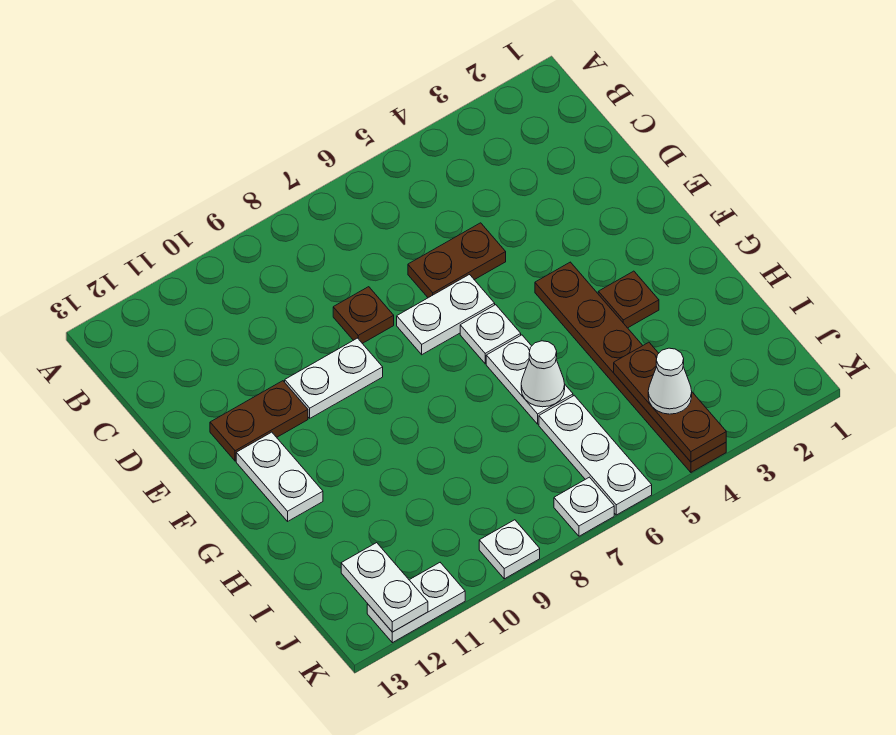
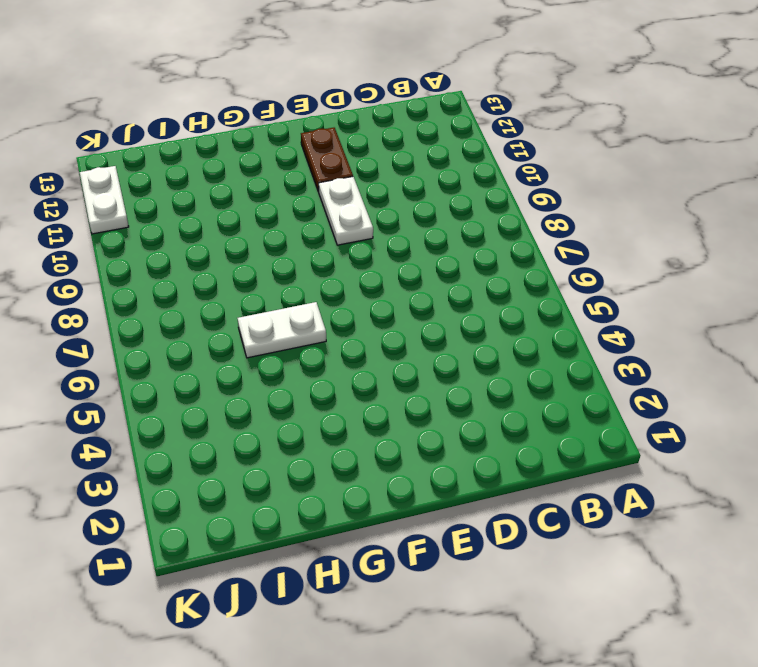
none -> brown 1x2 plate [408,223,506,298]
none -> brown 1x1 plate [333,287,394,343]
none -> white 1x2 plate [397,275,495,355]

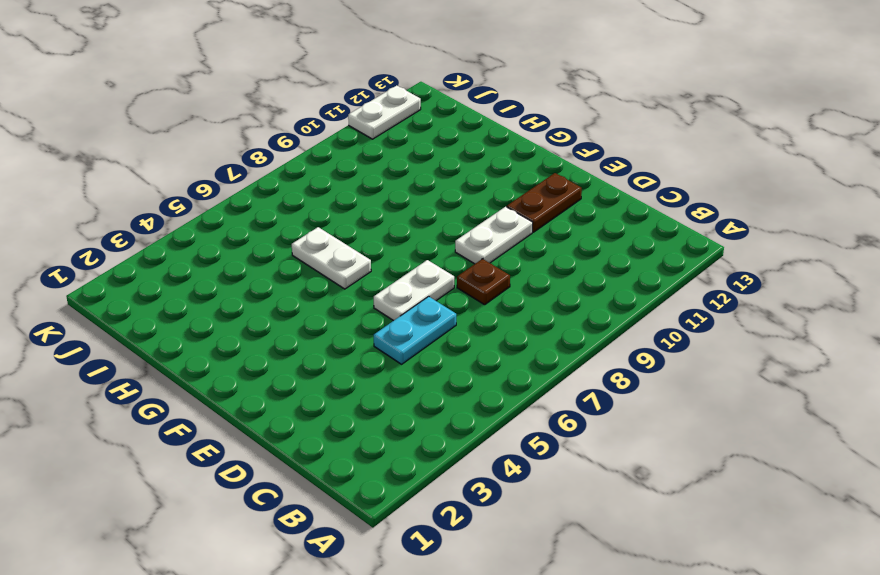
cyan 1x2 plate [374,296,456,364] -> brown 1x2 plate [408,223,506,298]
none -> brown 1x6 plate [535,262,726,472]
none -> white 1x1 plate [460,305,521,364]
none -> white 1x2 plate [236,432,323,521]

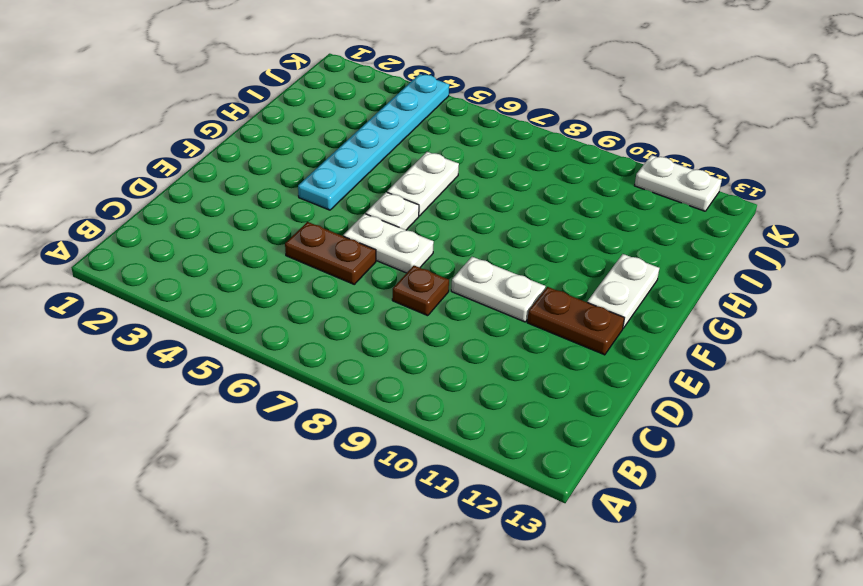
cyan 1x6 plate [298,74,449,210] -> brown 1x6 plate [535,262,726,472]
none -> brown 1x1 plate [598,271,659,328]
none -> white 1x3 plate [539,395,652,515]
none -> white 1x1 plate [554,477,614,536]

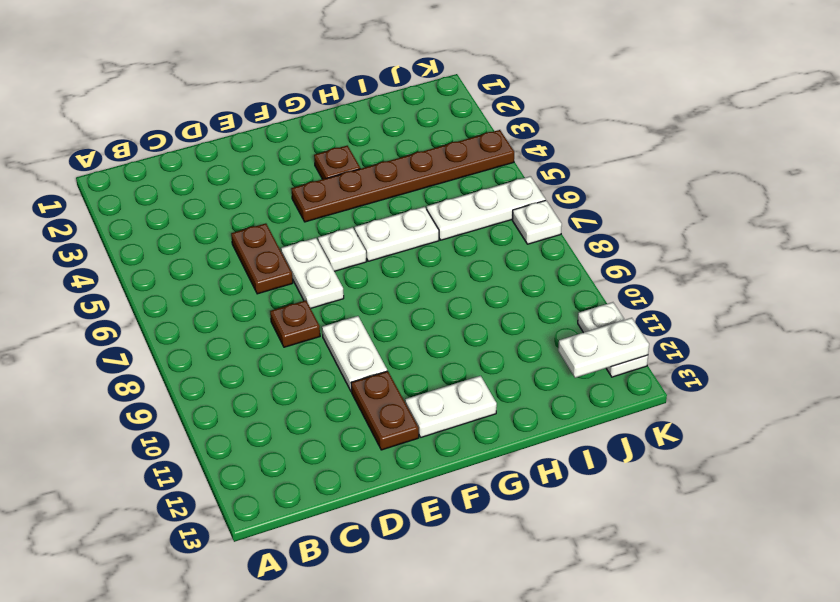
none -> white 1x1 plate [479,520,540,579]
none -> white 1x1 cone [521,341,565,407]
none -> brown 1x3 plate [614,342,726,462]

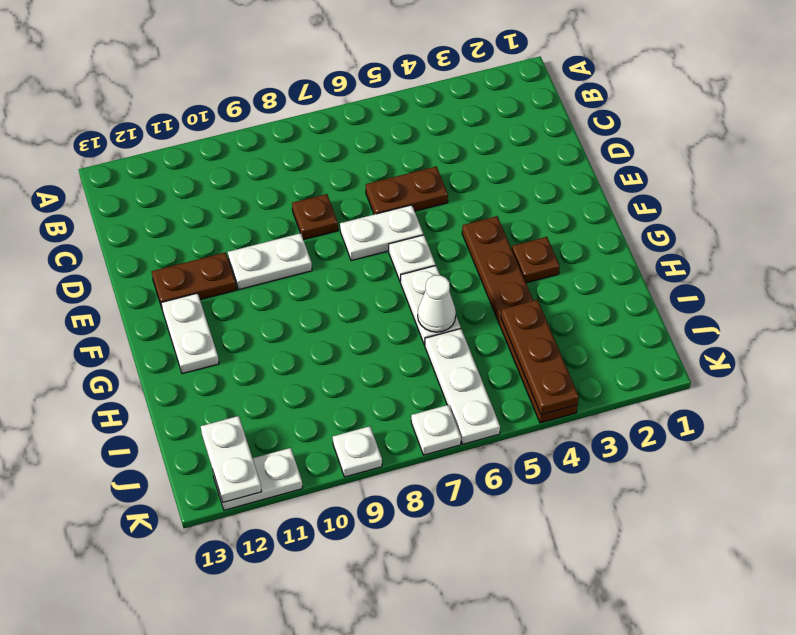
none -> white 1x1 cone [648,348,692,414]

